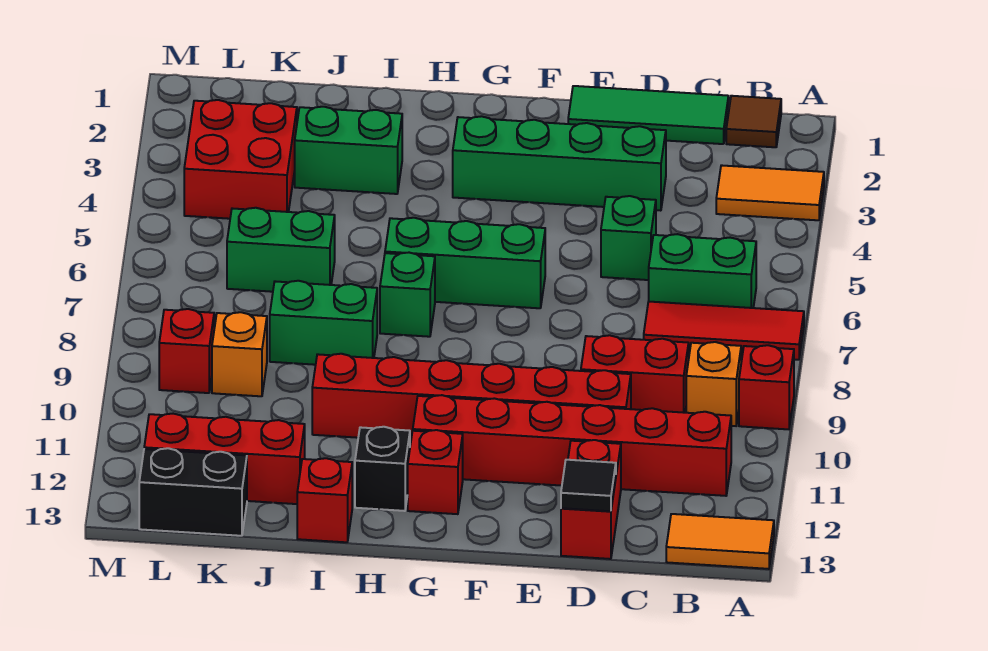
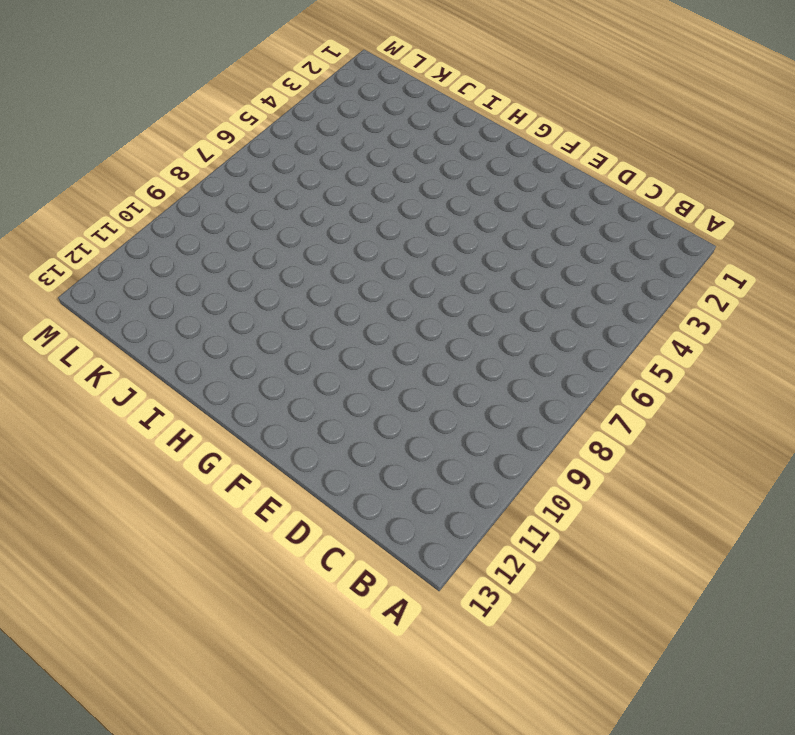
none -> orange 1x2 tile [716,165,824,220]
none -> red 1x3 tile [644,302,804,360]
none -> red 1x1 brick [739,345,794,429]

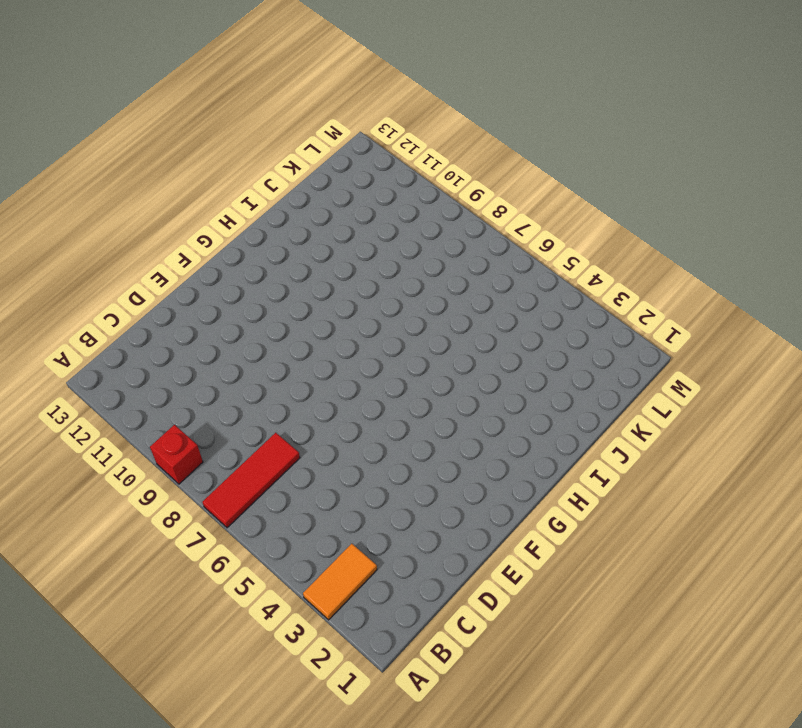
none -> orange 1x2 tile [666,514,774,569]
none -> brown 1x1 tile [726,96,781,147]
none -> green 1x2 brick [649,234,756,308]

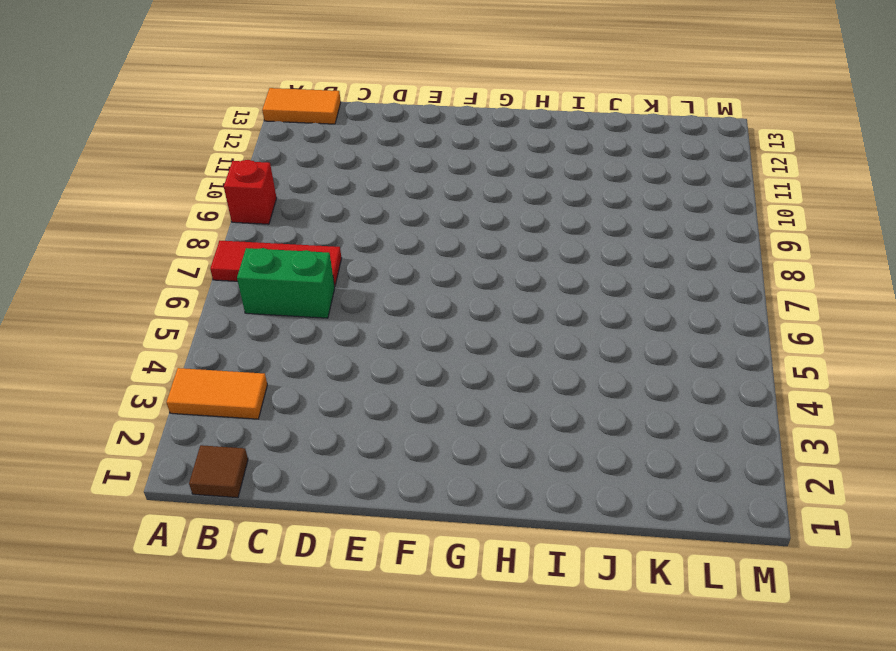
none -> orange 1x1 brick [686,342,741,426]
none -> red 1x6 brick [413,395,731,496]
none -> green 1x3 tile [568,86,729,144]

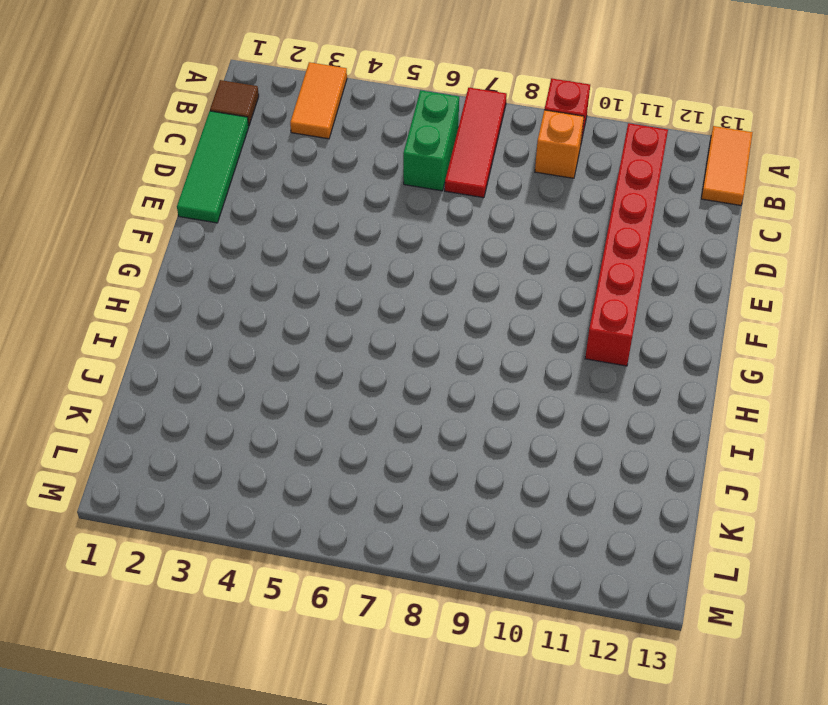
none -> red 1x2 brick [581,335,689,413]
none -> green 1x4 brick [453,116,666,211]
none -> green 1x1 brick [601,196,656,280]

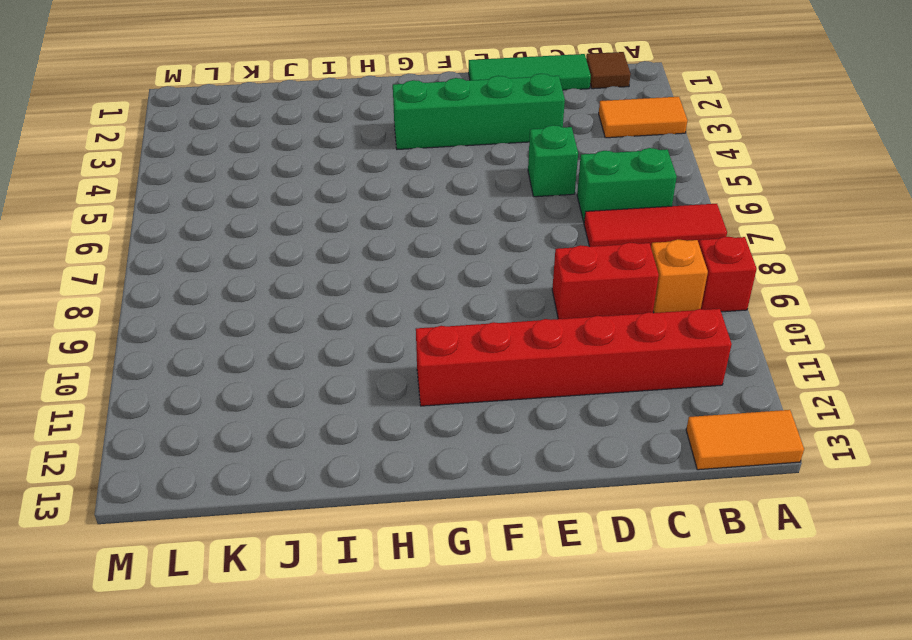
none -> red 1x6 brick [312,354,631,441]
none -> red 1x2 brick [561,440,621,559]
none -> green 1x3 brick [385,218,545,308]

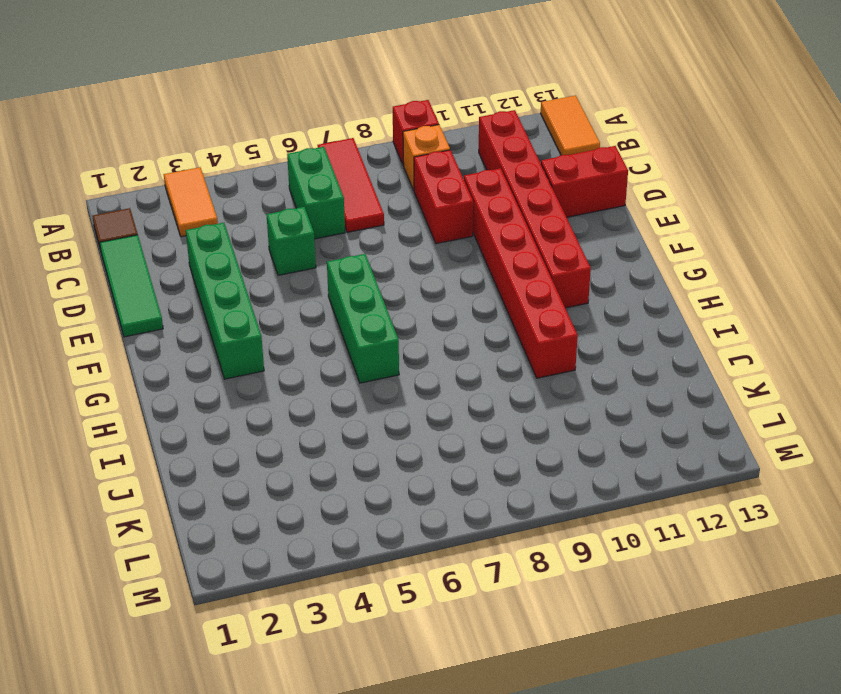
none -> red 1x1 brick [408,430,463,514]
none -> green 1x1 brick [380,253,435,337]
none -> black 1x1 brick [355,427,410,511]

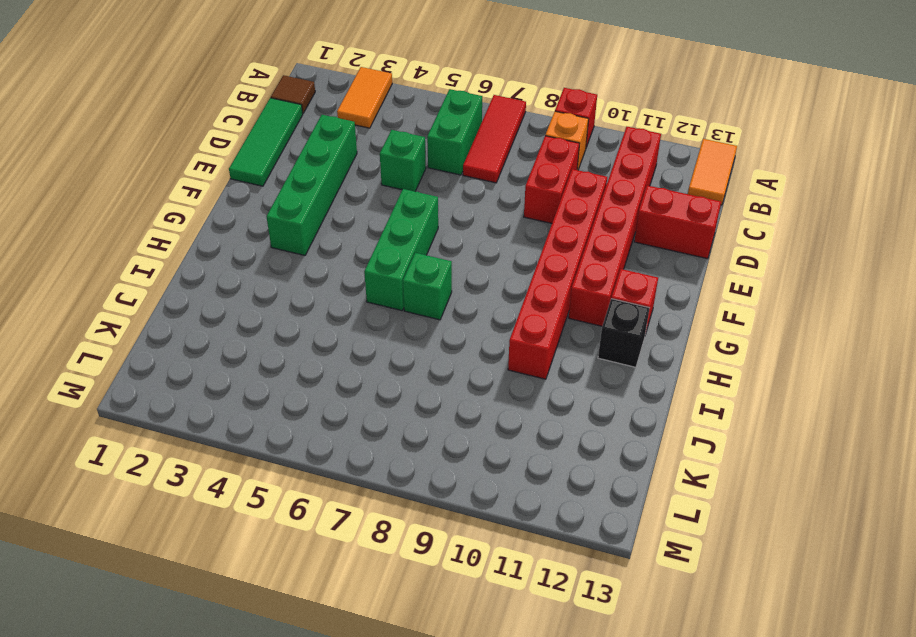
none -> green 1x2 brick [295,107,402,194]
none -> green 1x2 brick [270,281,377,365]
none -> red 1x1 brick [297,458,352,542]

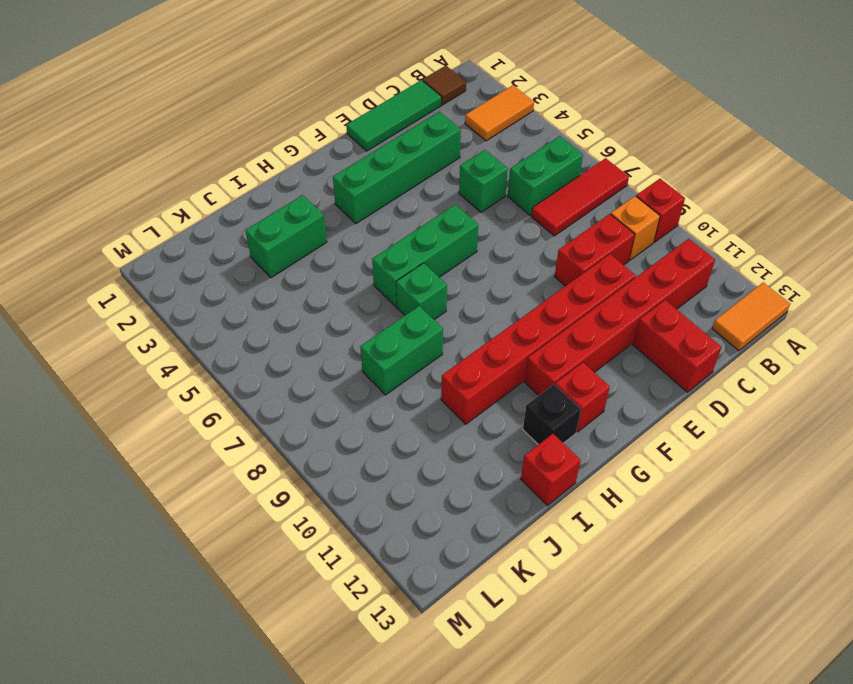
none -> green 1x2 brick [227,208,335,292]
none -> red 1x3 brick [144,414,305,504]
none -> red 2x2 brick [184,100,297,219]

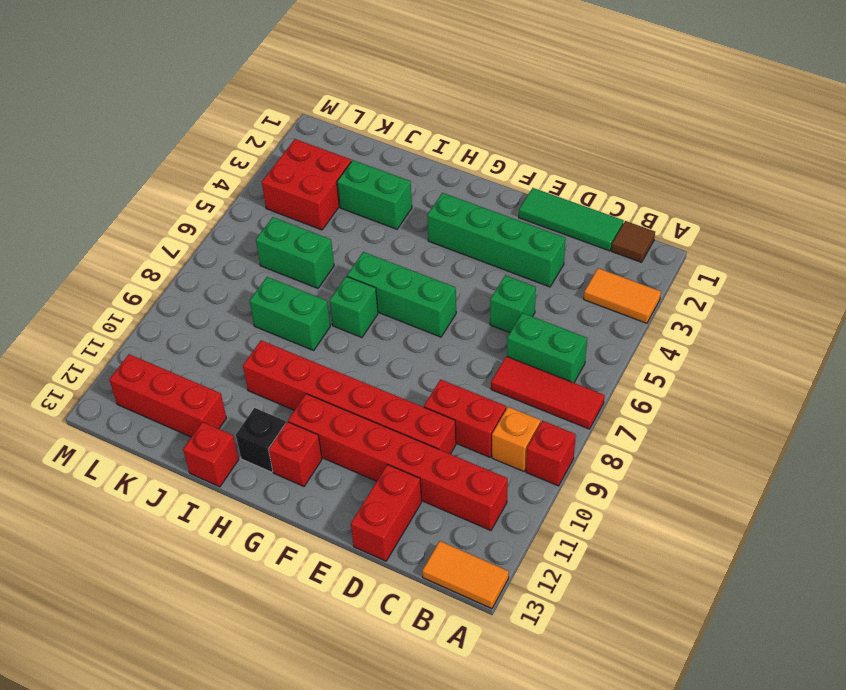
none -> orange 1x1 brick [212,312,267,396]
none -> black 1x2 brick [139,448,247,536]
none -> red 1x1 brick [159,309,214,393]

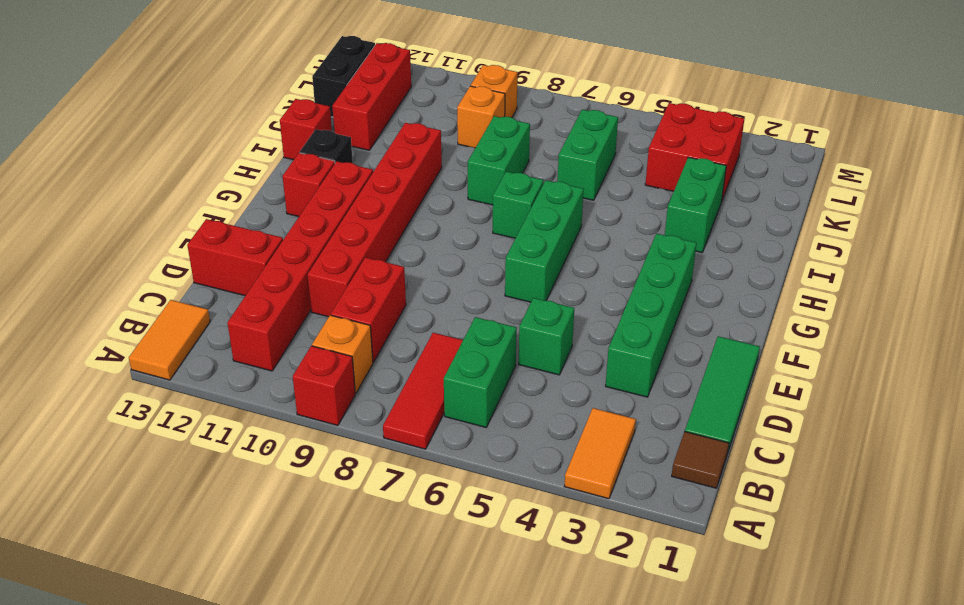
orange 1x1 brick [471,65,518,118] -> red 1x1 brick [159,309,214,393]
none -> black 1x1 tile [561,460,616,511]

